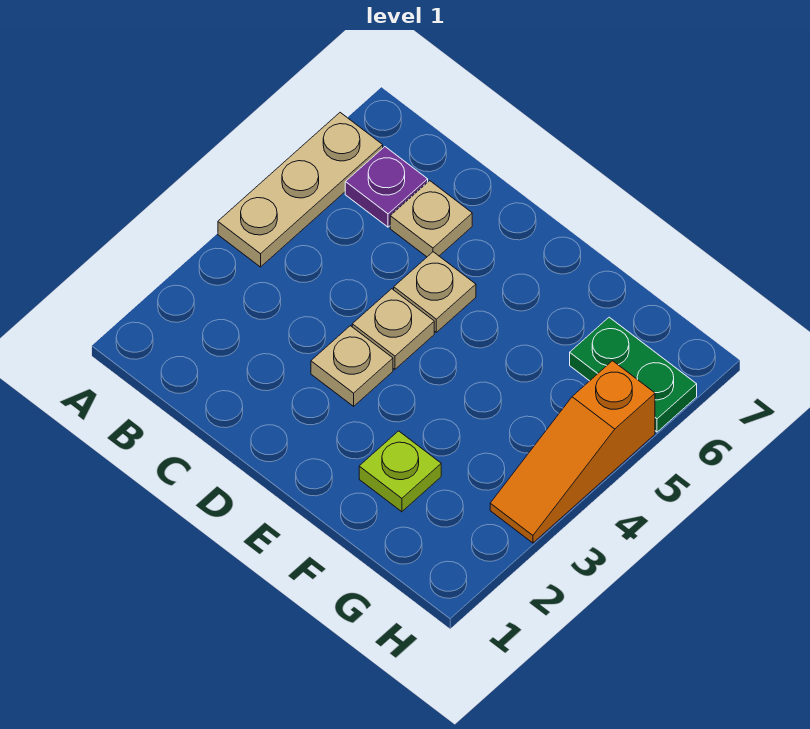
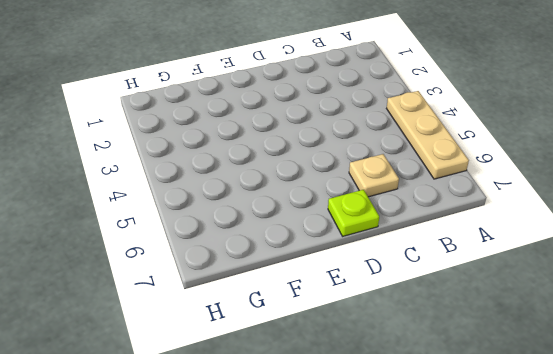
lime 1x1 plate [328,190,379,236] -> lime 1x1 plate moved to [359,431,441,512]
none -> purple 1x1 plate [345,147,428,227]
none -> tan 1x1 plate [311,326,393,406]

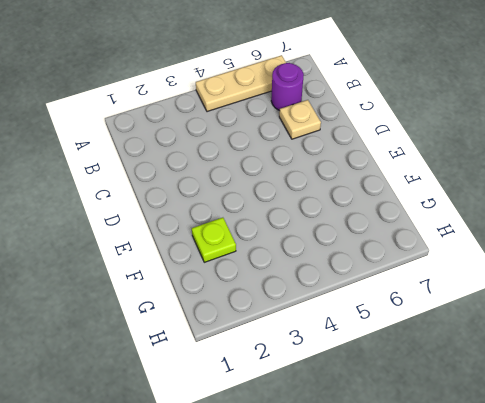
purple 1x1 round brick [271,63,304,111] -> purple 1x1 plate [345,147,428,227]
none -> tan 1x1 plate [311,326,393,406]
none -> tan 1x1 plate [352,289,434,369]

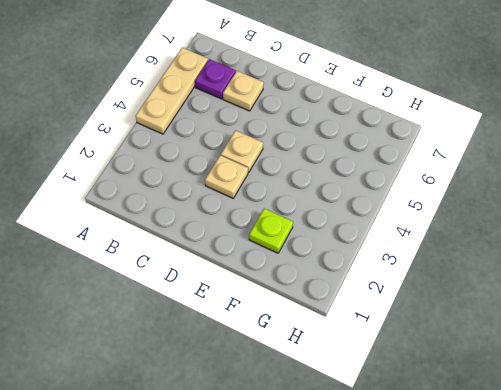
none -> tan 1x1 plate [394,252,476,332]
none -> green 1x2 plate [570,317,697,432]

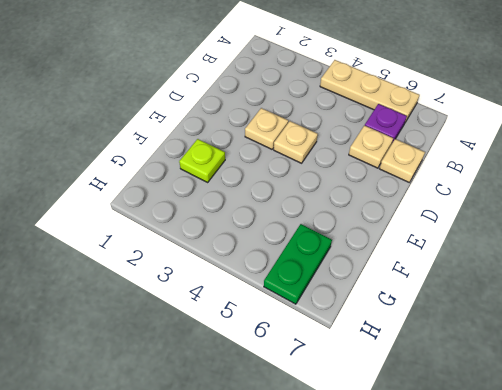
tan 1x1 plate [379,139,425,182] -> tan 1x1 plate moved to [394,252,476,332]
none -> orange 1x3 slope [490,361,655,543]

